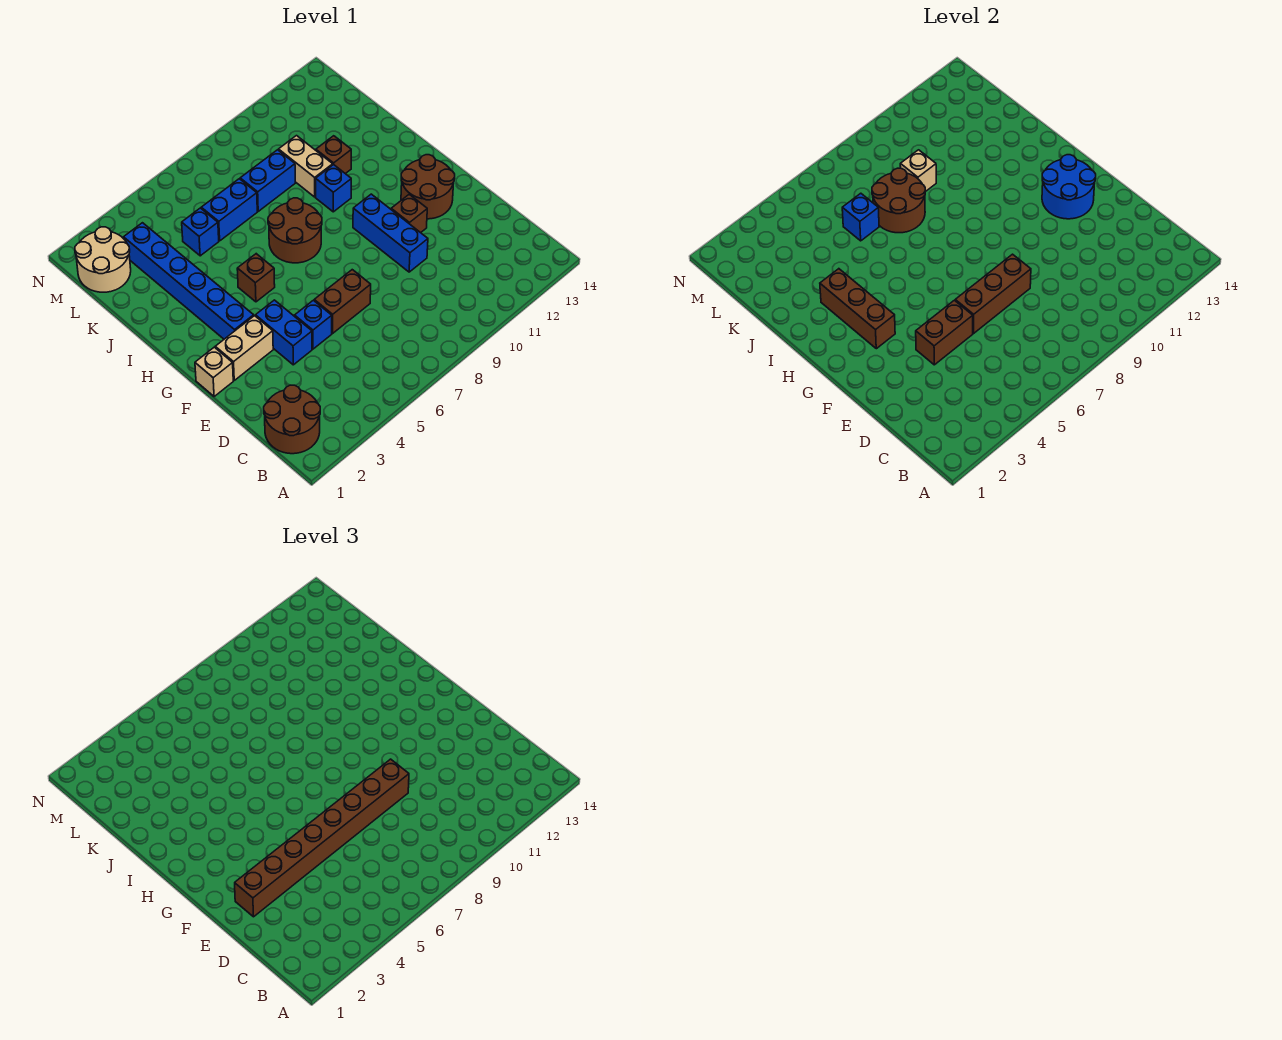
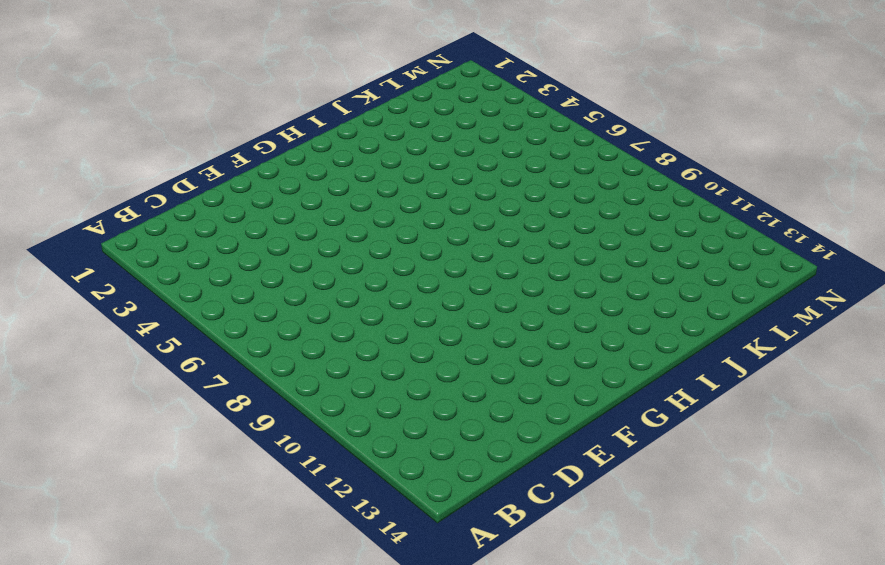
none -> brown 2x2 round brick [264,385,320,454]
none -> blue 1x2 brick [256,300,312,365]
none -> blue 1x1 brick [295,300,332,349]

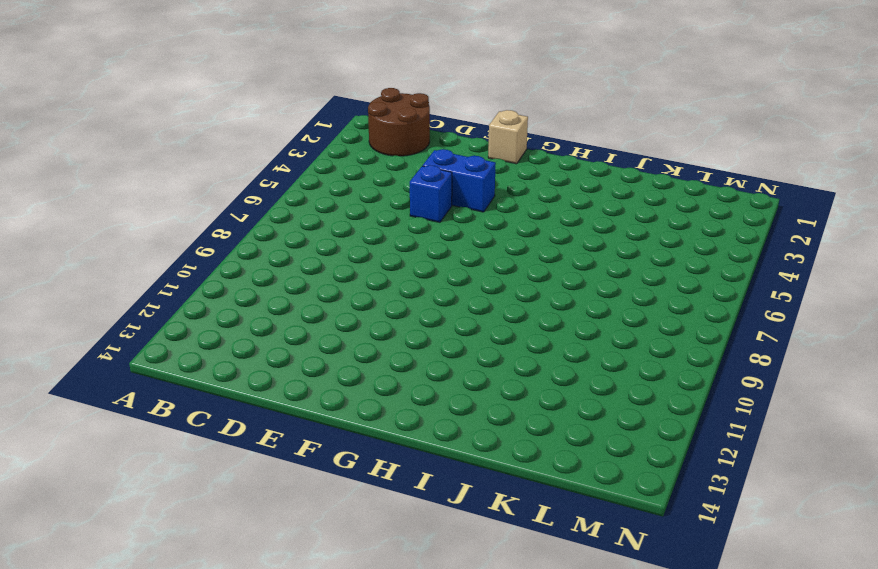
none -> brown 1x2 brick [314,270,371,333]
none -> blue 1x3 brick [353,194,428,272]
none -> tan 1x2 brick [215,316,273,380]

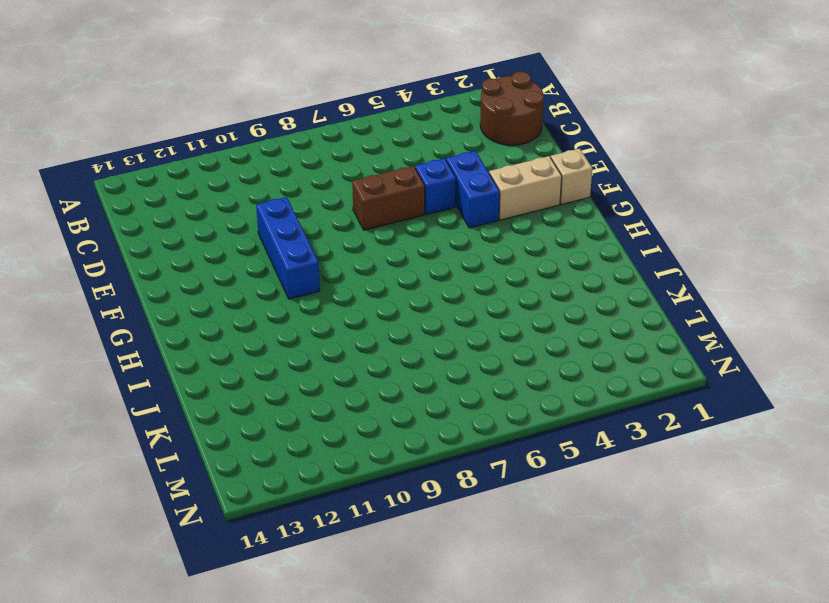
none -> brown 1x1 brick [391,195,427,233]
none -> brown 2x2 round brick [401,155,455,219]
none -> blue 1x6 brick [124,223,254,339]

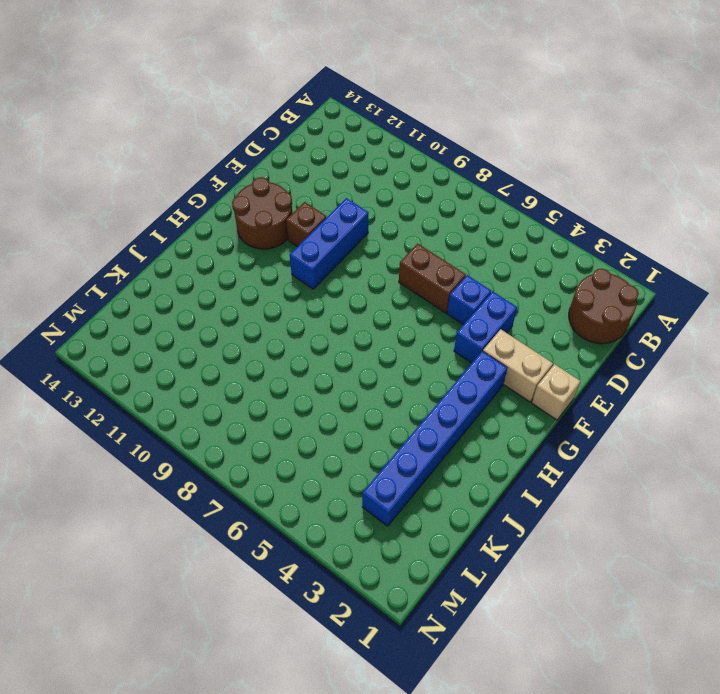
none -> brown 1x1 brick [237,254,275,302]
none -> brown 2x2 round brick [268,198,322,263]
none -> blue 1x1 brick [316,165,351,212]

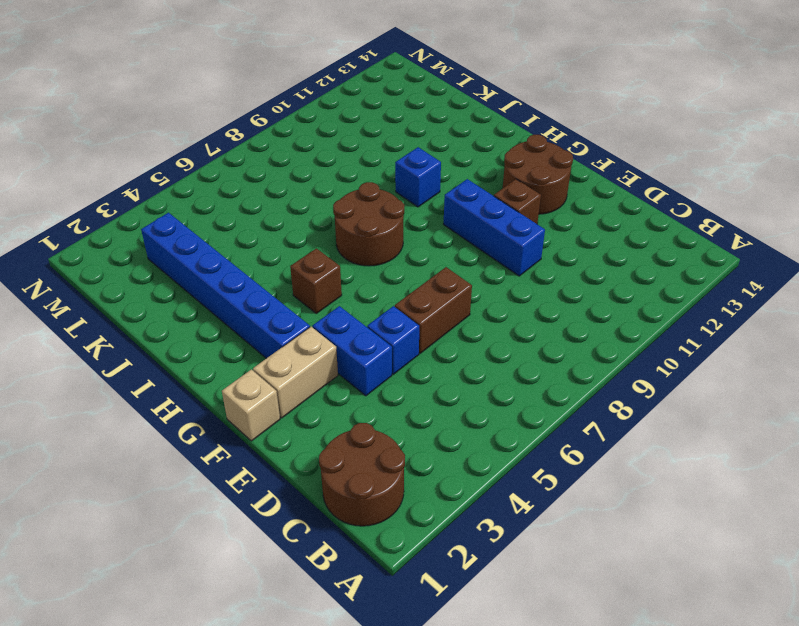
none -> tan 1x2 brick [278,136,333,197]
none -> brown 1x1 brick [316,136,351,174]
none -> blue 1x1 brick [182,208,219,256]

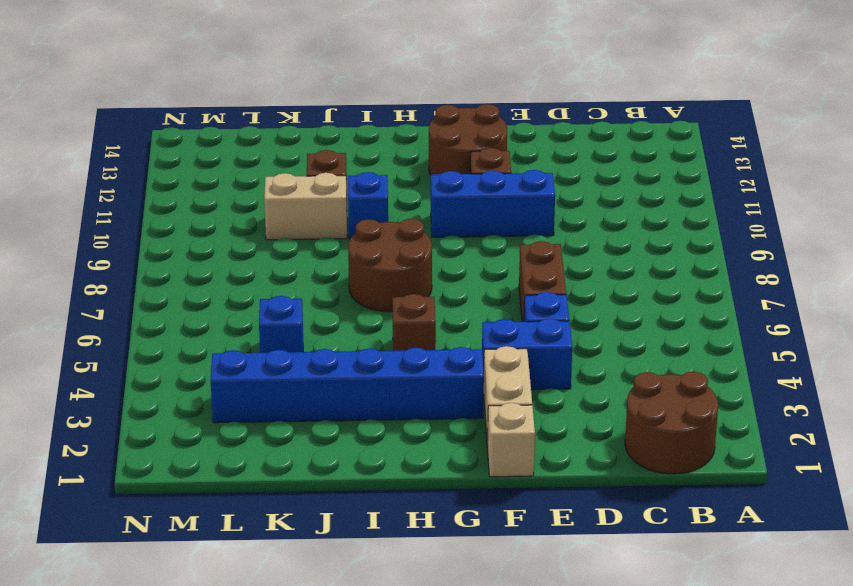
none -> blue 1x2 brick [201,179,257,241]
none -> blue 1x2 brick [240,150,295,211]
none -> tan 2x2 round brick [75,227,131,292]

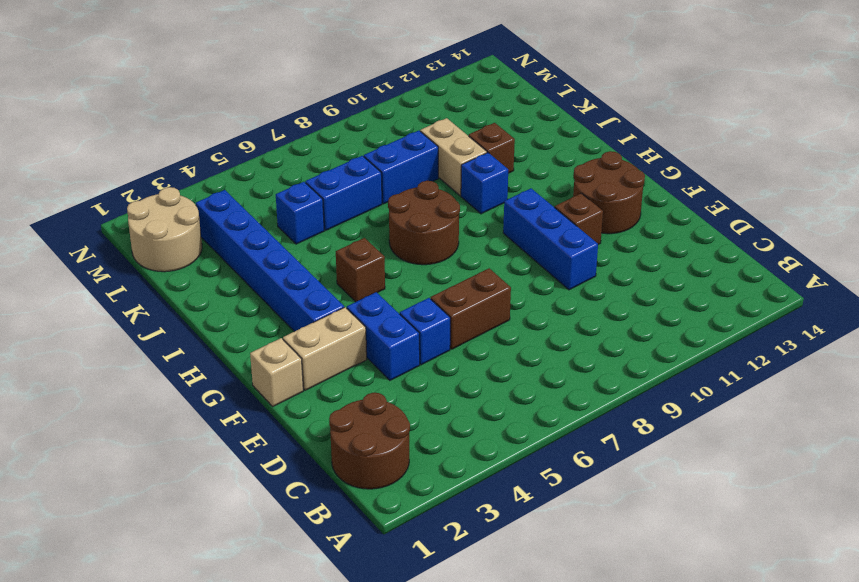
none -> brown 1x2 brick [916,300,973,365]
none -> brown 1x3 brick [955,254,1031,333]
none -> blue 2x2 round brick [1042,155,1096,219]

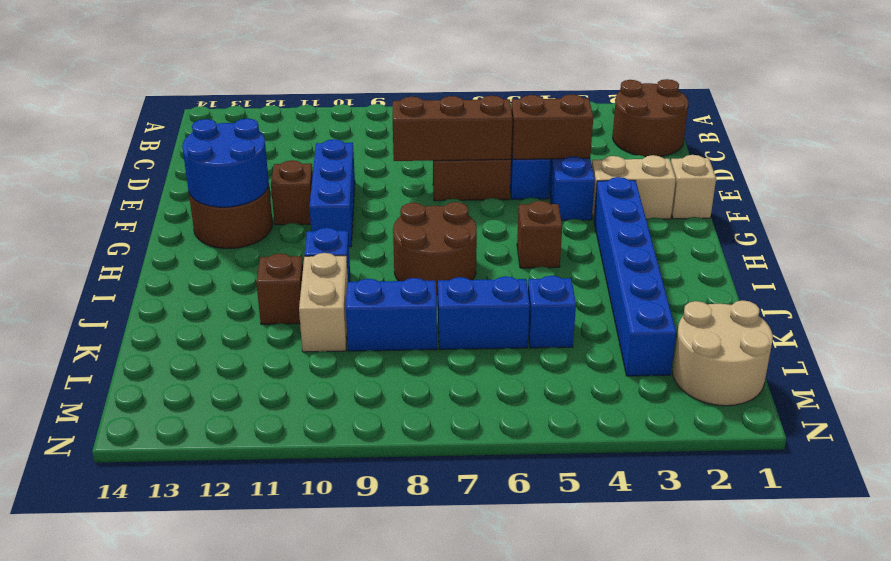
none -> brown 1x3 brick [820,269,895,349]
none -> brown 2x2 round brick [872,168,925,233]
none -> blue 1x1 brick [842,193,879,241]

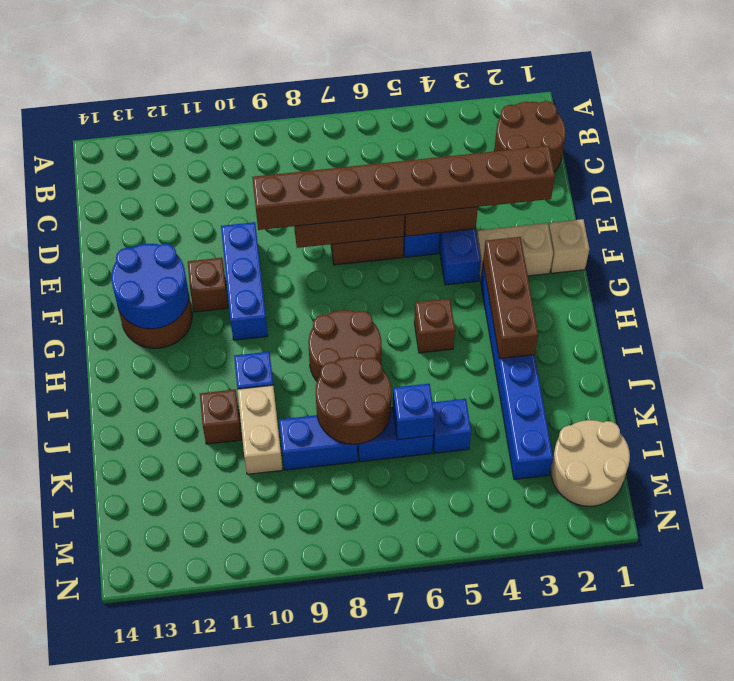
none -> tan 1x1 brick [900,150,936,192]

